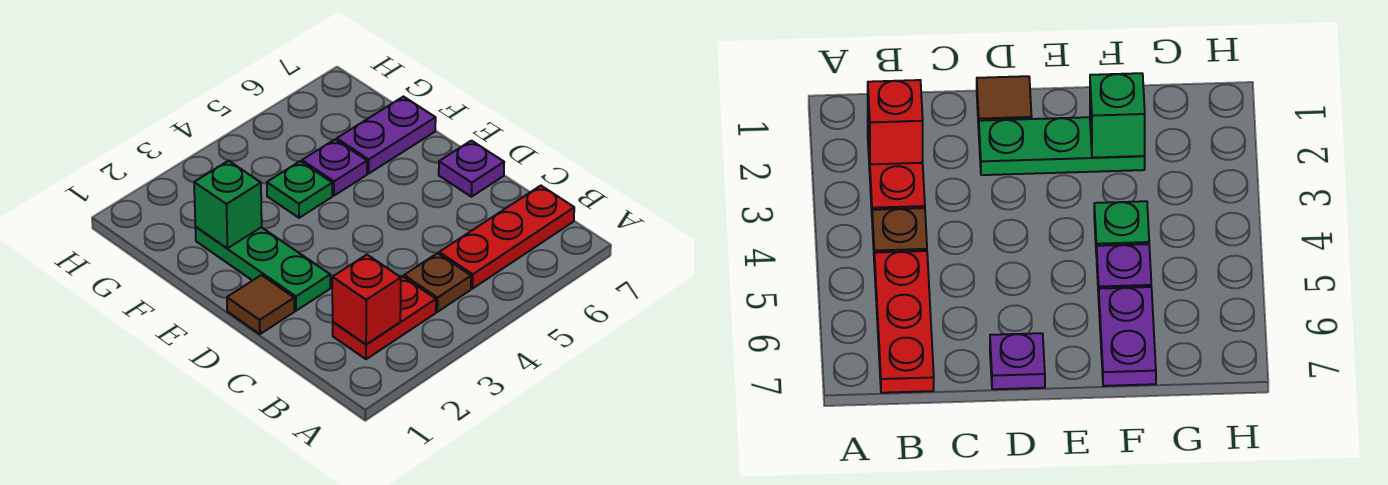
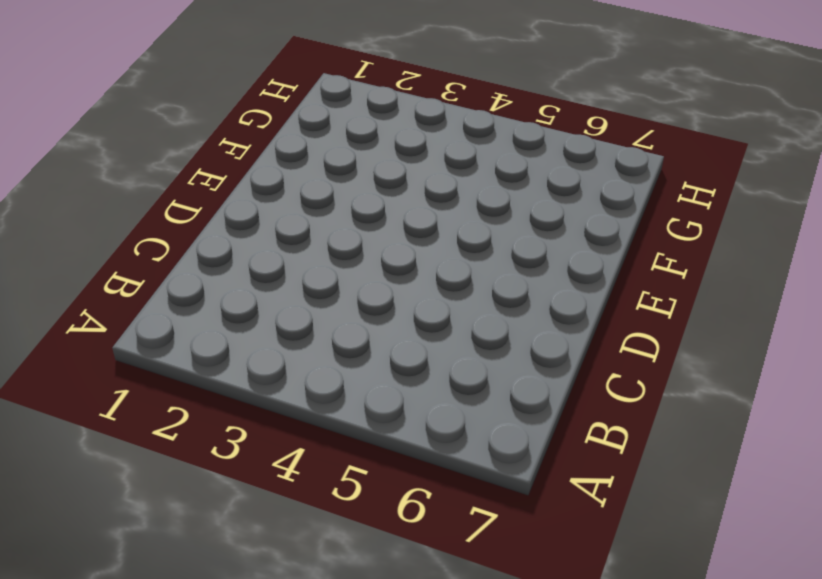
none -> red 1x2 plate [333,276,436,359]
none -> brown 1x1 plate [404,253,471,312]

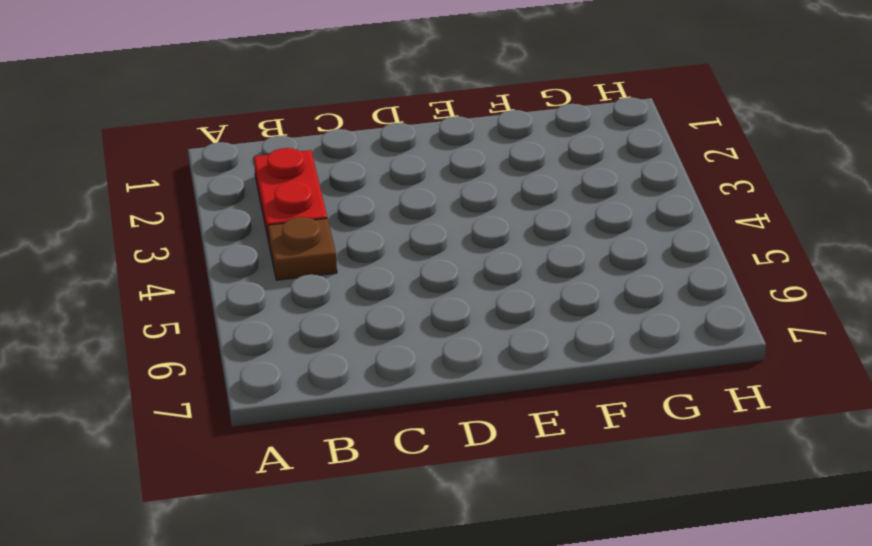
none -> red 1x3 plate [439,186,574,289]
none -> brown 1x1 tile [227,275,294,334]

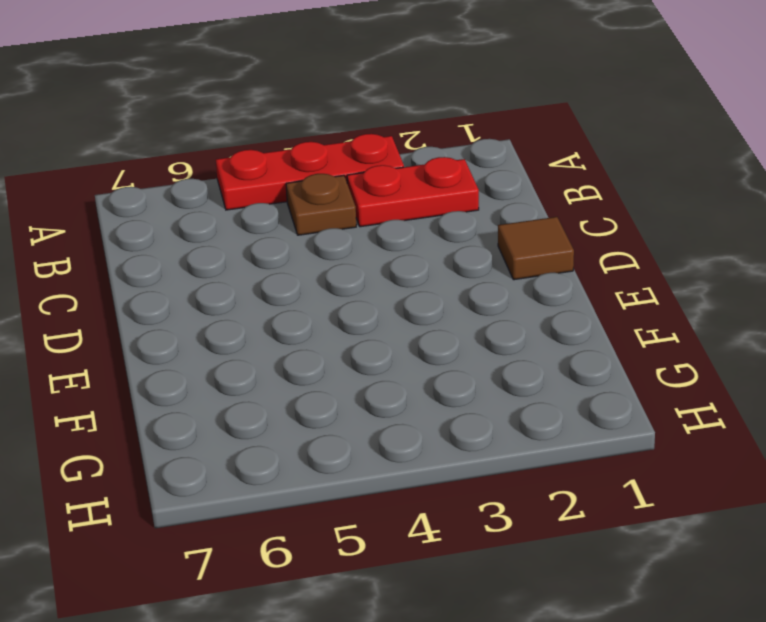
red 1x3 plate [216,134,404,210] -> red 1x3 plate moved to [439,186,574,289]
none -> green 1x3 plate [195,227,330,311]
none -> purple 1x1 plate [439,141,504,197]

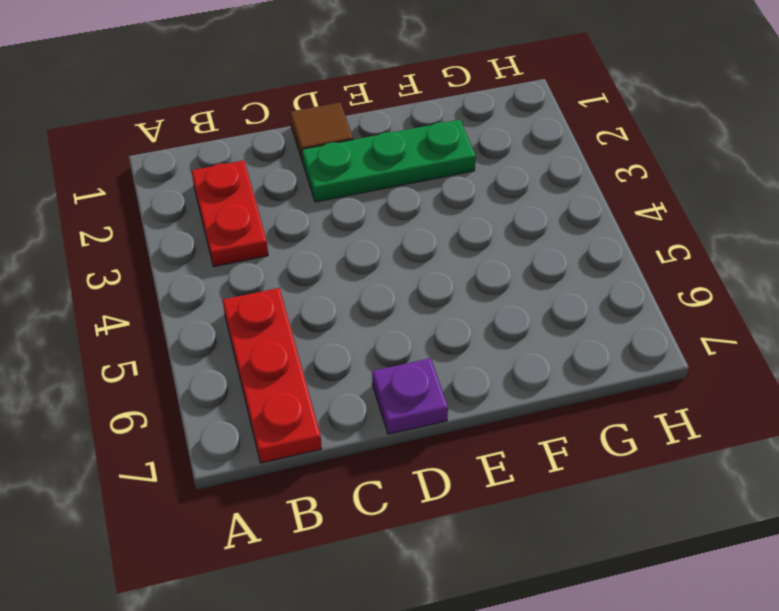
none -> brown 1x1 plate [404,253,471,312]
none -> green 1x1 plate [267,161,332,218]

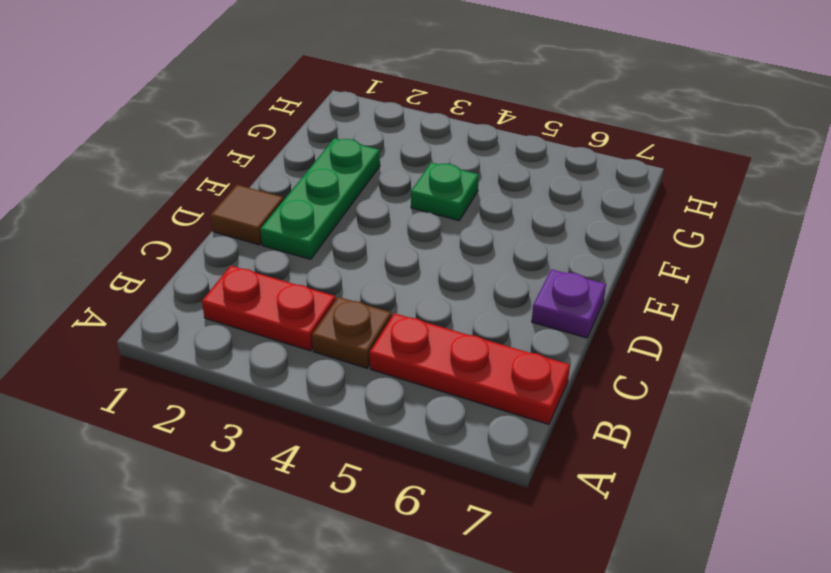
none -> purple 1x1 plate [302,140,367,196]
none -> purple 1x2 plate [337,97,436,173]

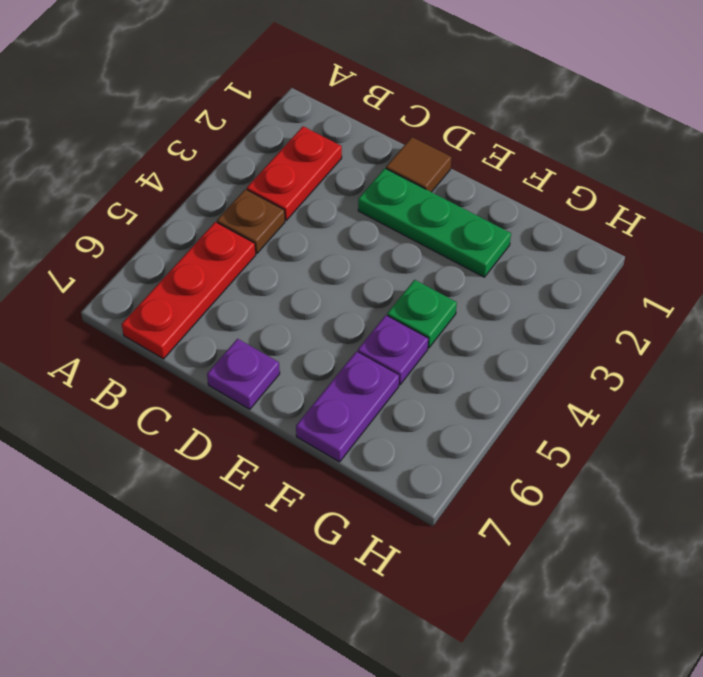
none -> red 1x1 brick [332,255,401,344]
none -> green 1x1 brick [194,161,262,248]

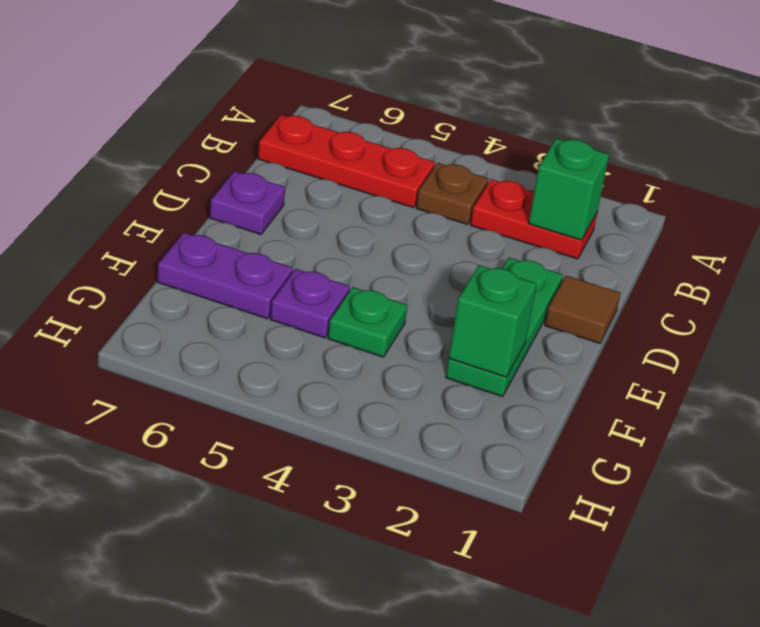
green 1x1 brick [529,138,609,240] -> red 1x1 brick [332,255,401,344]

